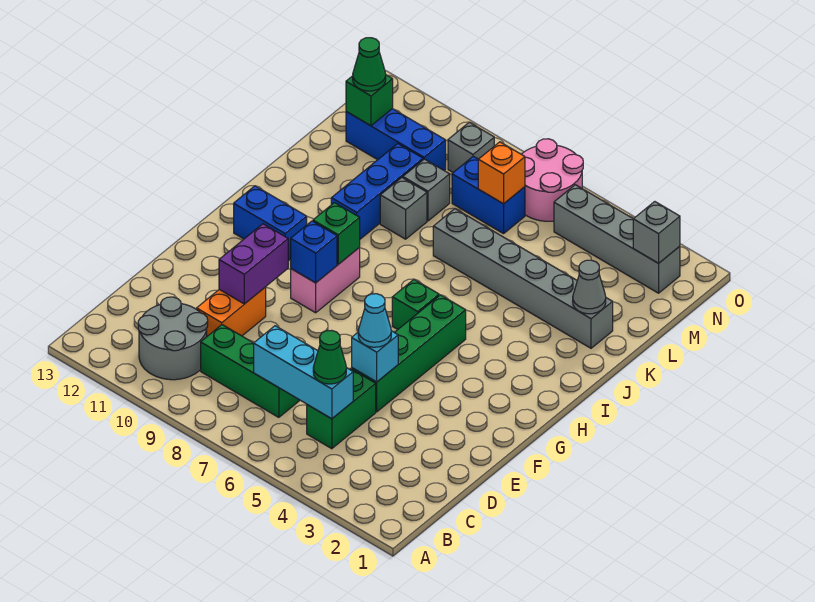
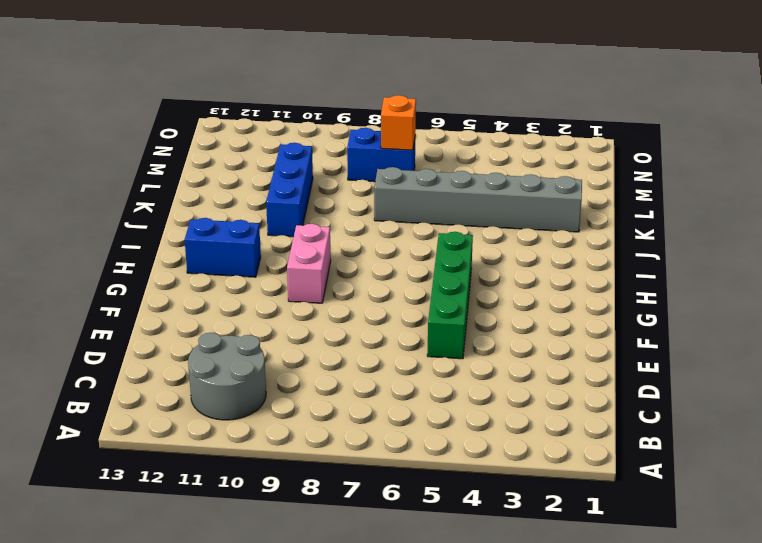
none -> green 1x2 brick [307,368,376,449]
none -> green 1x3 brick [201,325,300,417]
none -> orange 1x2 brick [197,287,266,336]

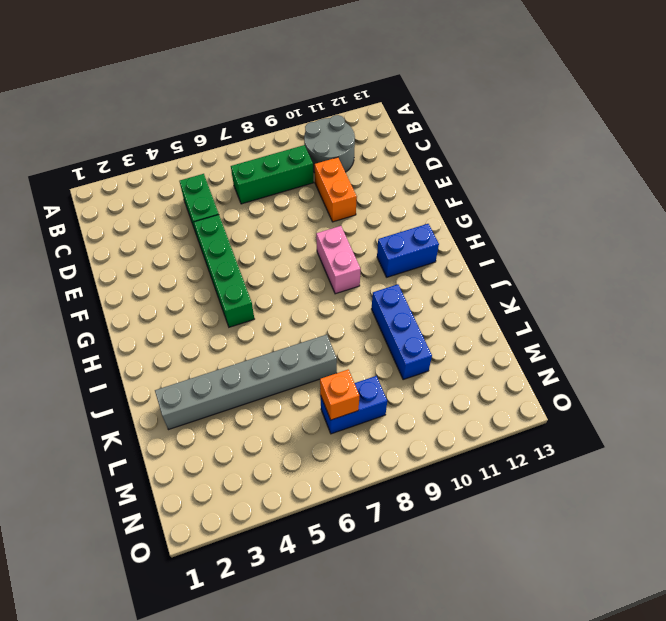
none -> green 1x1 brick [392,280,439,329]
none -> grey 1x1 brick [380,178,427,239]
none -> grey 1x1 brick [403,159,450,221]

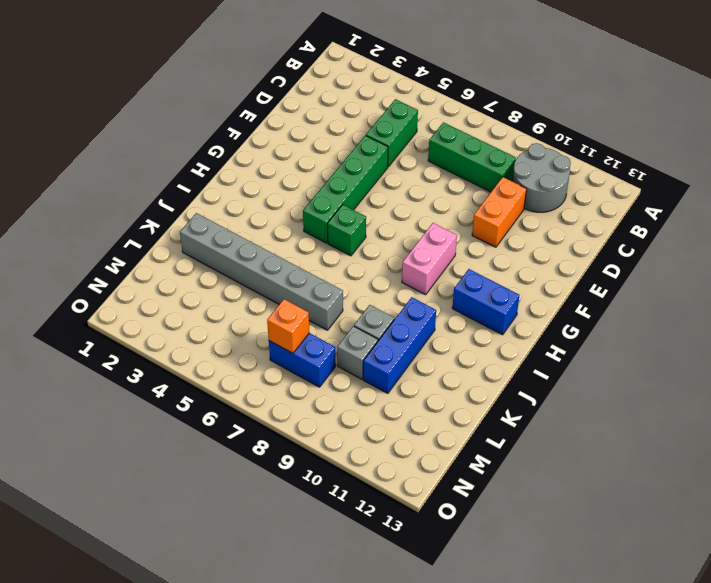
none -> blue 1x3 brick [346,109,446,170]
none -> grey 1x4 brick [554,185,680,293]
none -> pink 2x2 round brick [522,139,583,221]

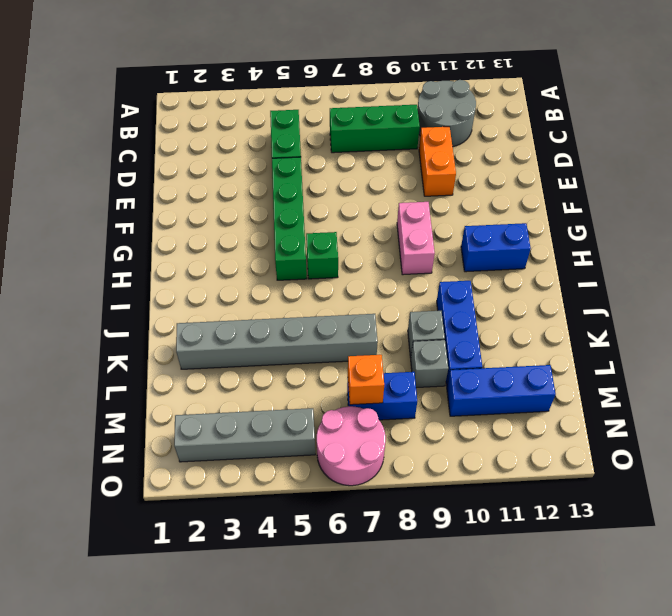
none -> grey 1x1 brick [448,122,494,172]
none -> cyan 1x3 brick [254,326,353,419]
none -> cyan 1x1 brick [352,331,398,382]

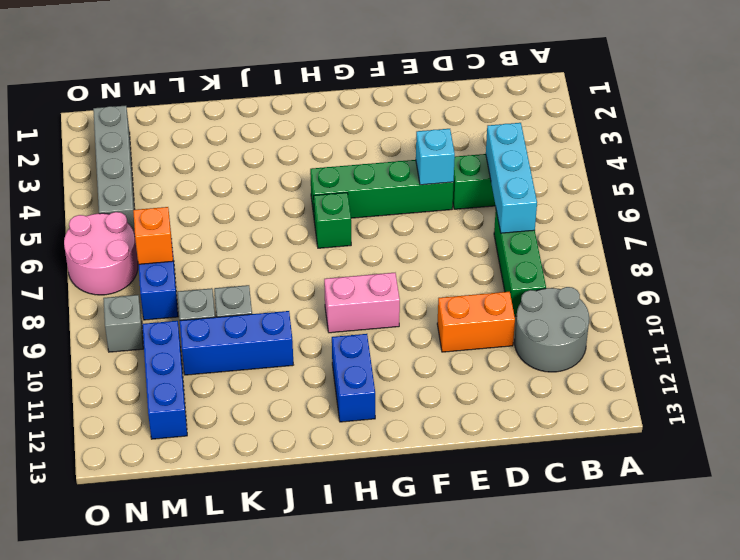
none -> grey 1x6 brick [433,209,613,348]
none -> purple 1x2 brick [219,224,288,304]
none -> blue 1x1 brick [291,221,337,283]

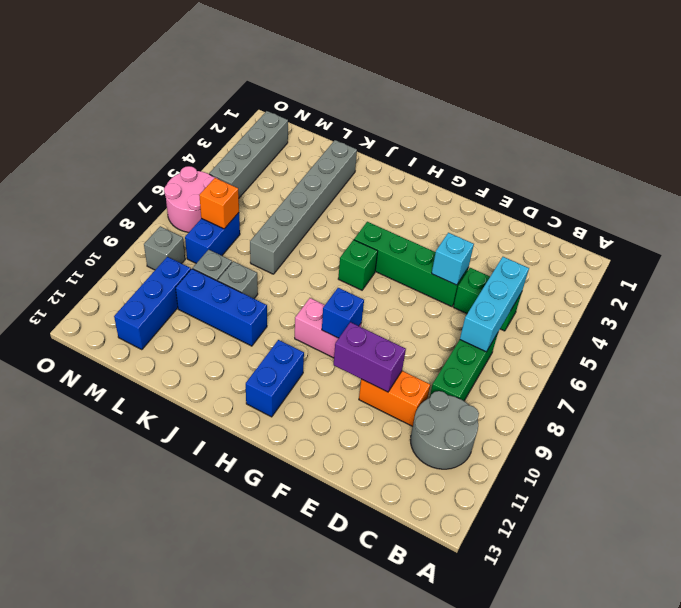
none -> green 1x1 brick [313,203,360,264]
none -> grey 1x1 cone [573,260,606,314]
none -> green 1x1 brick [346,75,393,126]

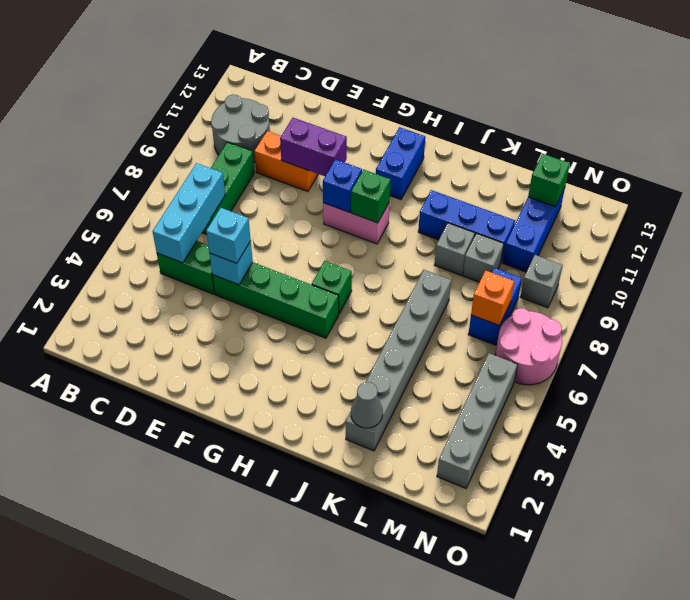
cyan 1x1 brick [206,208,251,263] -> cyan 1x1 cone [358,294,391,347]
none -> grey 1x1 brick [633,202,680,263]
none -> green 1x1 cone [313,330,346,384]
none -> green 1x1 cone [353,38,386,91]

